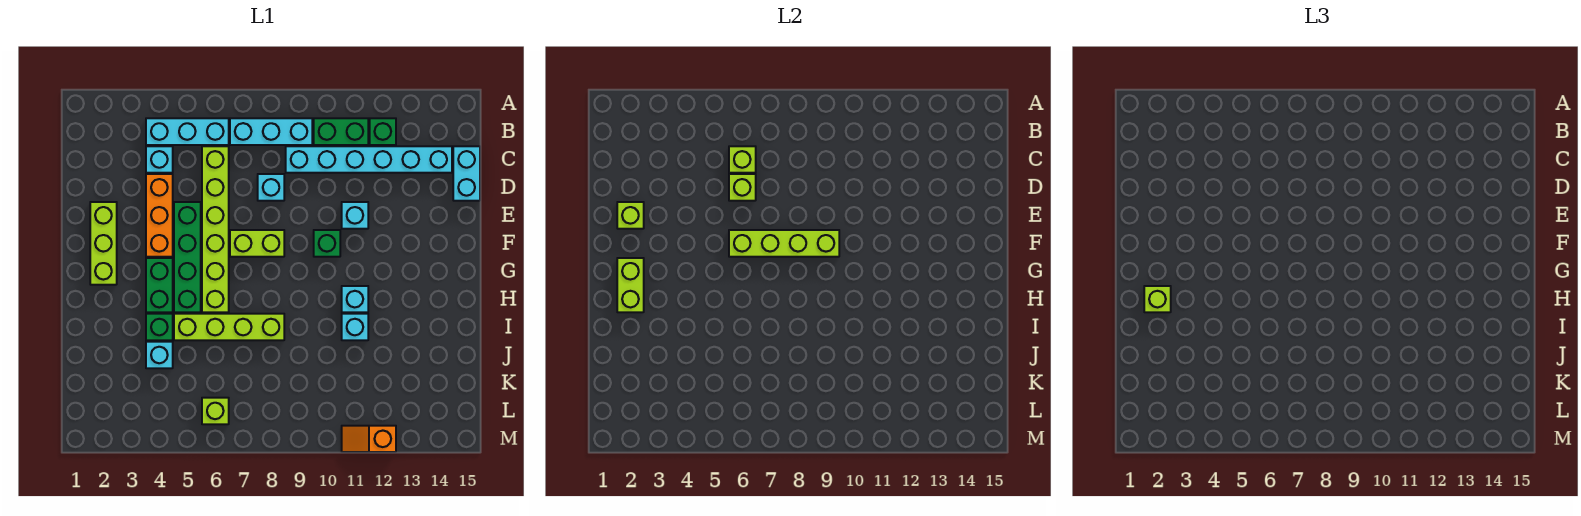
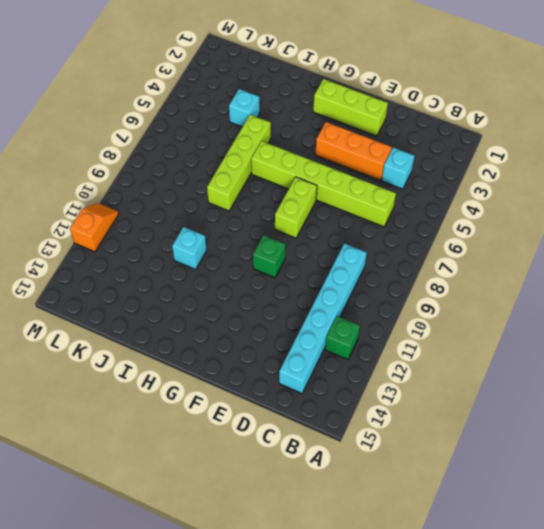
none -> cyan 1x3 brick [146,118,229,145]
none -> cyan 1x3 brick [230,118,312,145]
none -> green 1x2 brick [314,118,368,145]

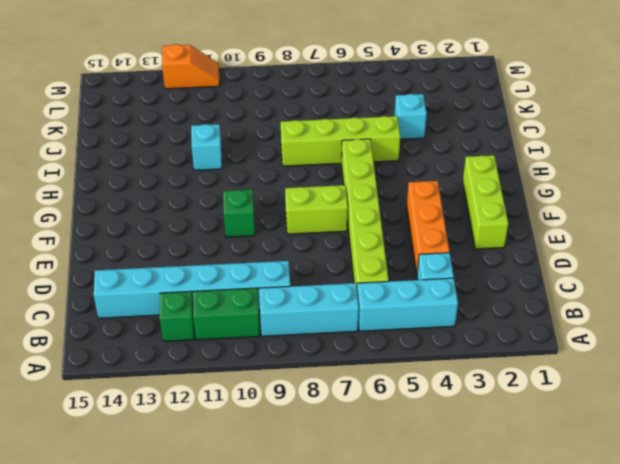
none -> cyan 1x2 brick [453,146,480,201]
none -> cyan 1x1 brick [258,174,284,201]
none -> green 1x4 brick [174,202,201,312]

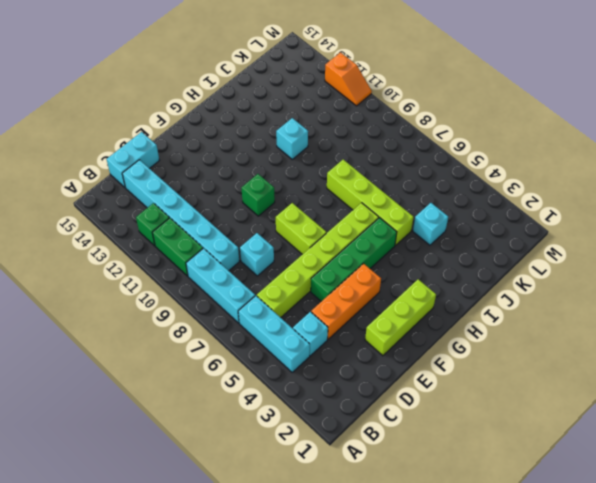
none -> cyan 1x1 brick [342,202,368,229]
none -> green 1x2 brick [146,258,173,312]
none -> cyan 1x1 brick [342,286,368,312]

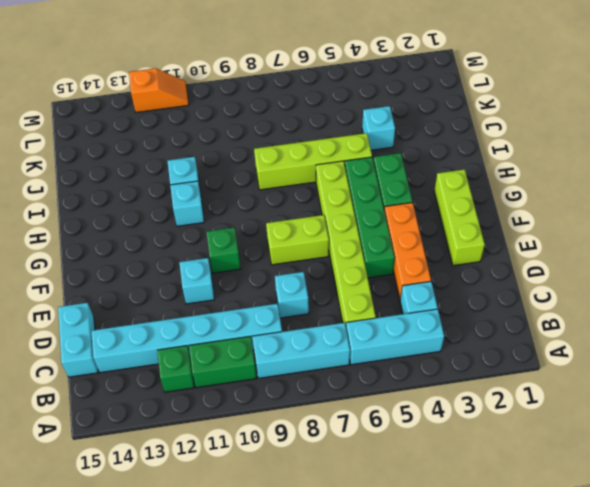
none -> green 1x1 brick [146,314,173,340]
none -> lime 1x1 brick [202,398,229,424]
none -> lime 1x1 brick [729,146,756,173]

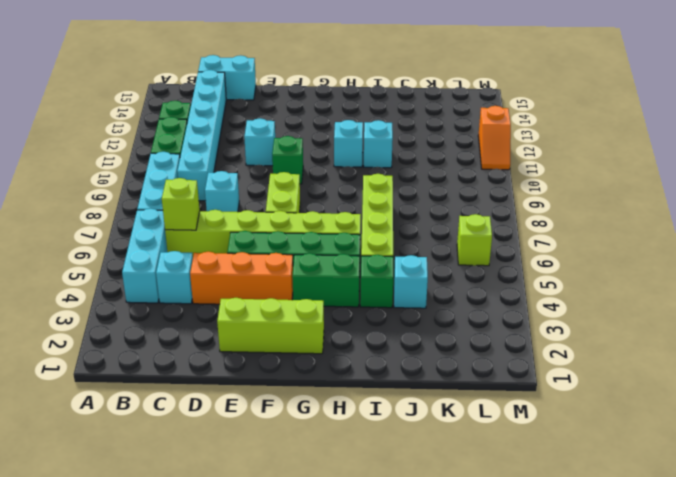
none -> lime 1x1 brick [729,174,756,201]
none -> lime 1x1 brick [617,202,644,229]
none -> lime 1x4 brick [729,230,839,257]

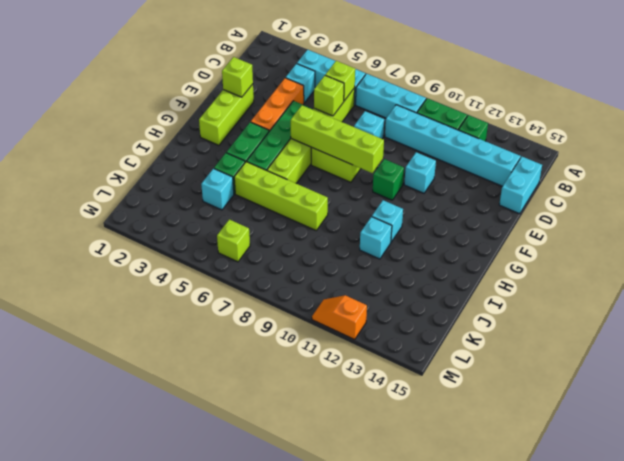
none -> lime 1x2 brick [617,258,644,312]
none -> lime 1x1 brick [1144,286,1171,312]

